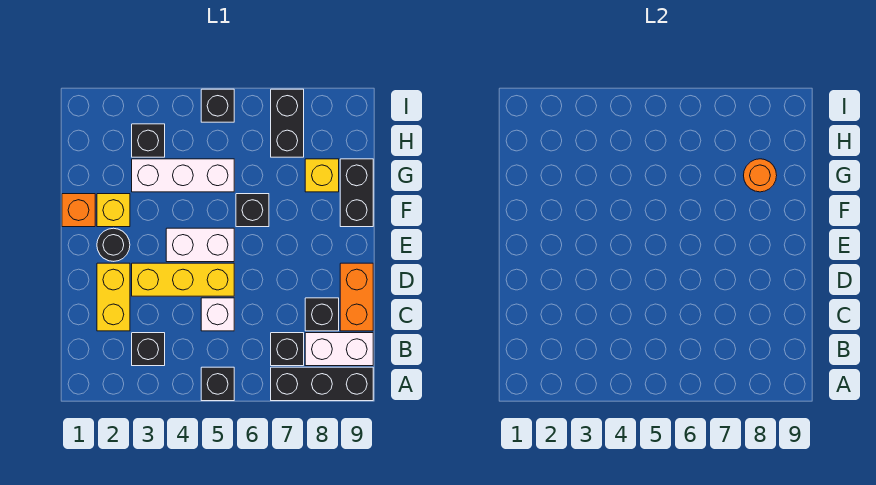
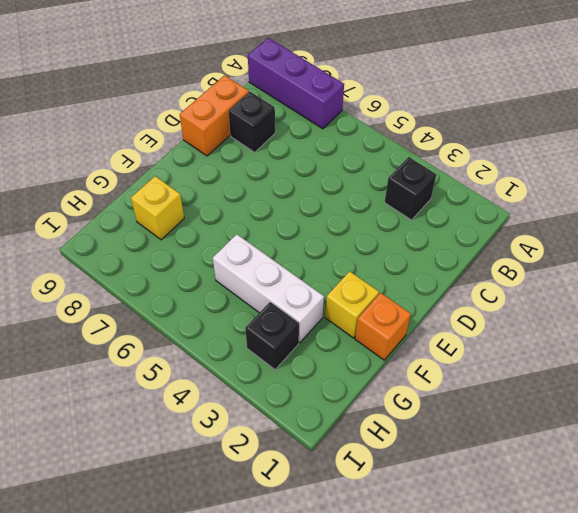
purple 1x3 brick [248,38,344,129] -> black 1x3 brick [271,367,373,401]
none -> black 1x1 brick [201,367,234,401]
none -> black 1x1 brick [271,333,304,366]
none -> white 1x2 brick [305,333,373,366]

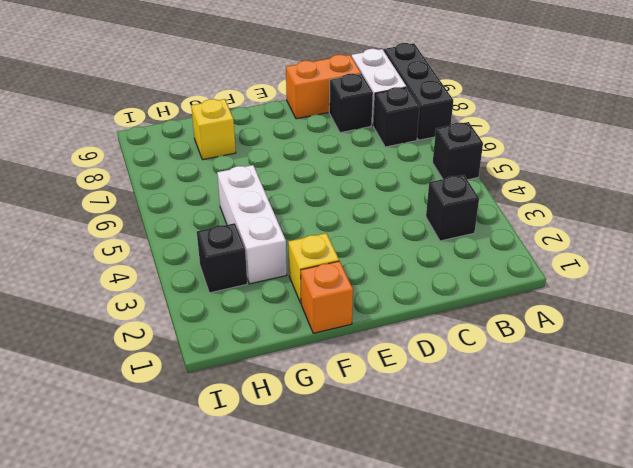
none -> yellow 1x2 brick [97,263,130,331]
none -> white 1x1 brick [201,298,234,331]
none -> yellow 1x3 brick [132,263,234,296]

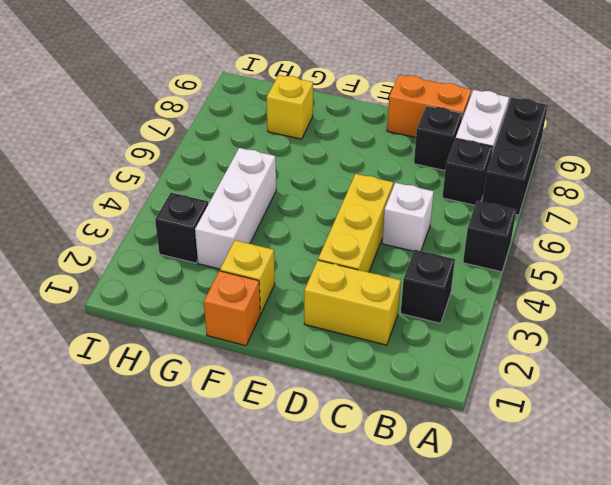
none -> black 1x1 round brick [97,228,130,261]
none -> white 1x2 brick [166,228,234,262]
none -> black 1x1 brick [236,194,269,227]

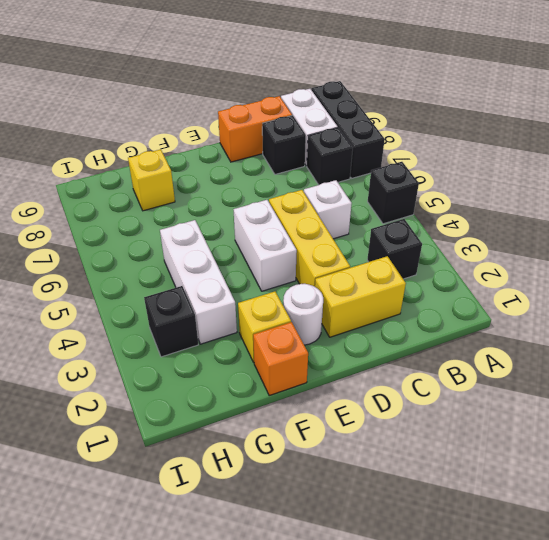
white 1x1 round brick [283,284,323,345] -> black 1x1 round brick [97,228,130,261]
none -> black 1x1 brick [236,194,269,227]
none -> black 1x2 brick [340,159,373,227]
none -> black 1x2 brick [271,89,304,157]

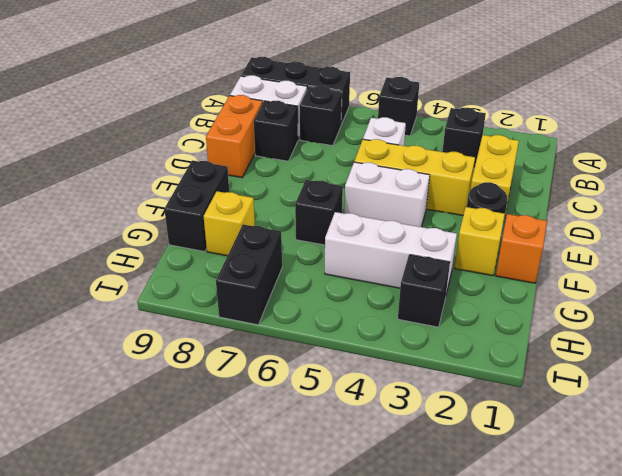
none -> black 1x1 brick [201,89,234,122]
none -> orange 1x1 round brick [744,159,777,192]

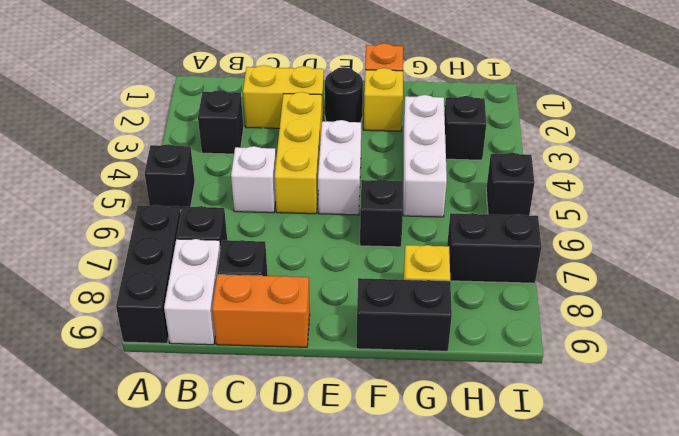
none -> orange 1x1 round brick [744,159,777,192]

